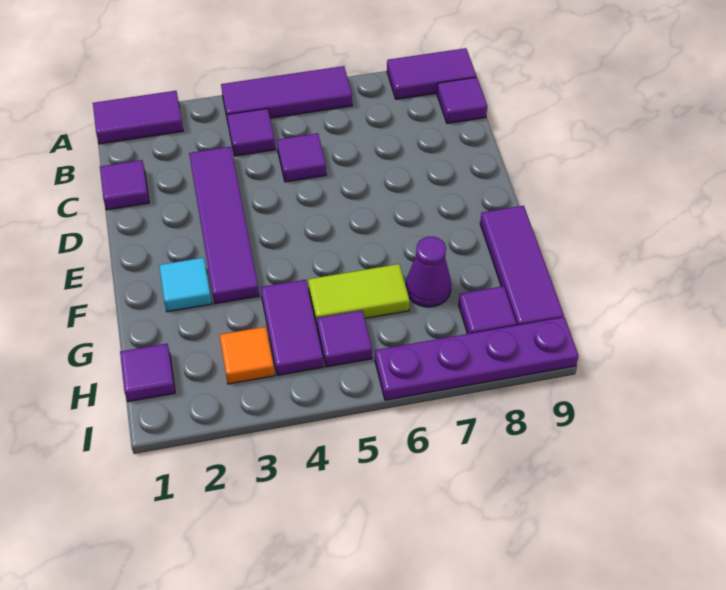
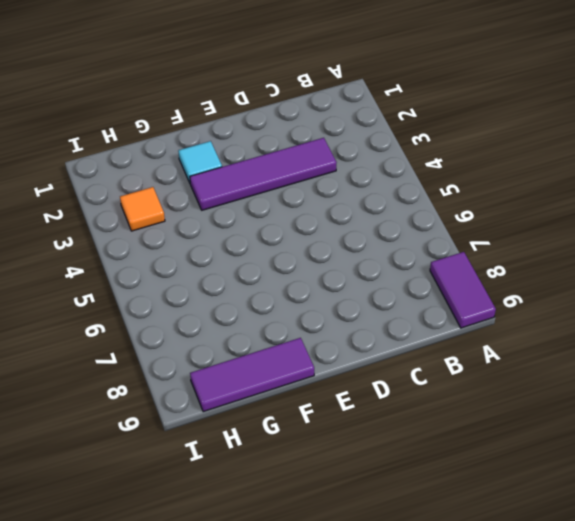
none -> purple 1x2 tile [93,91,183,144]
none -> purple 1x3 tile [221,66,352,121]
none -> purple 1x1 tile [227,108,275,156]

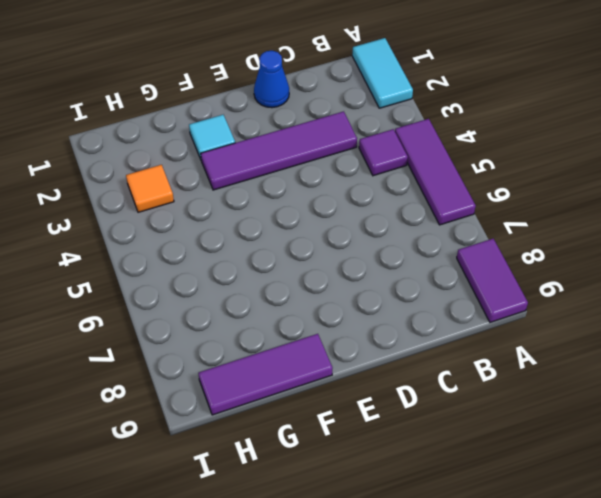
cyan 1x2 tile [352,38,413,108] -> purple 1x2 tile [93,91,183,144]
blue 1x1 cone [254,51,289,108] -> none
none -> purple 1x1 tile [437,77,487,123]
none -> purple 1x1 tile [100,160,149,210]
none -> purple 1x1 tile [277,133,326,182]

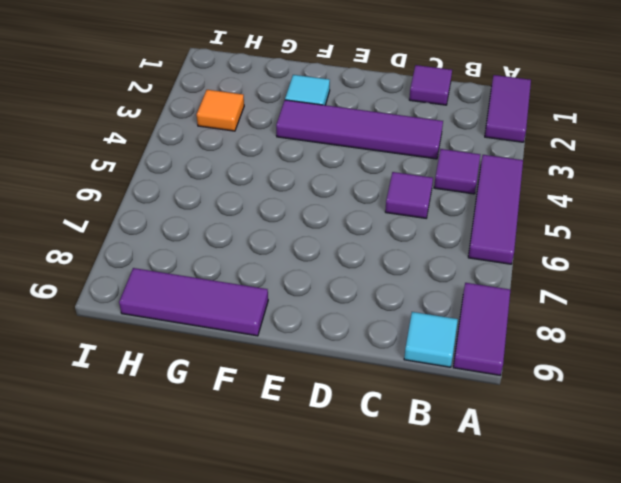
cyan 1x1 tile [404,312,458,367] -> purple 1x1 tile [437,77,487,123]
none -> purple 1x2 tile [261,280,324,375]
none -> lime 1x2 tile [308,264,410,324]
none -> purple 1x1 cone [406,237,451,307]

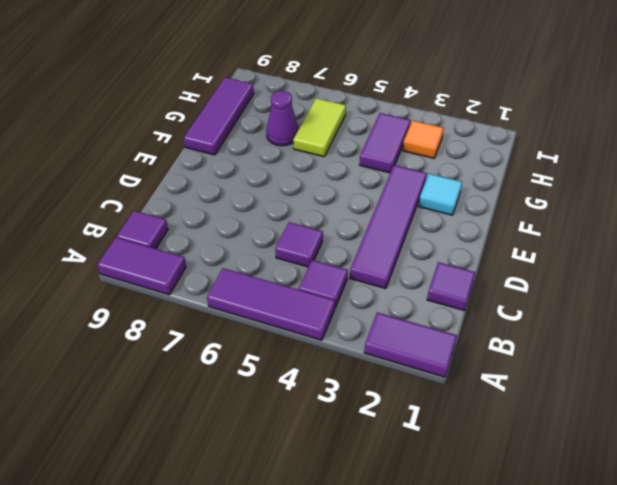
lime 1x2 tile [293,98,346,157] -> lime 1x2 tile turned to [308,264,410,324]
none -> purple 1x1 tile [120,344,175,402]
none -> purple 1x1 tile [317,310,372,367]
none -> purple 1x1 tile [458,286,517,334]

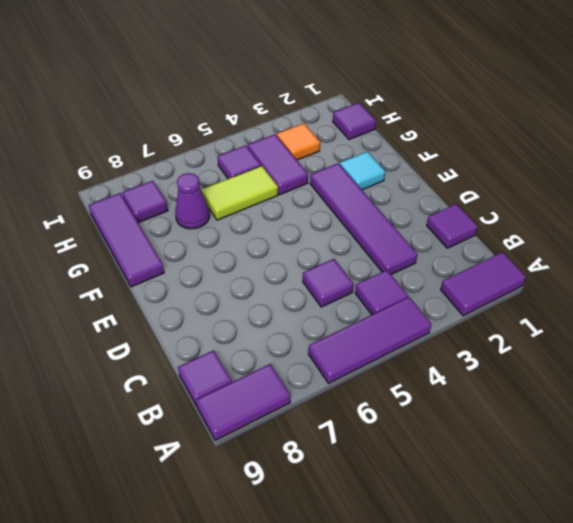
none -> purple 1x4 plate [375,317,579,400]

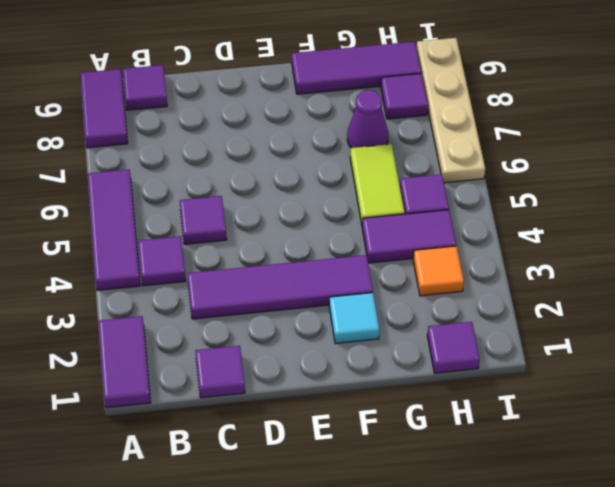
tan 1x4 plate [417,38,485,183] -> purple 1x4 plate [375,317,579,400]

